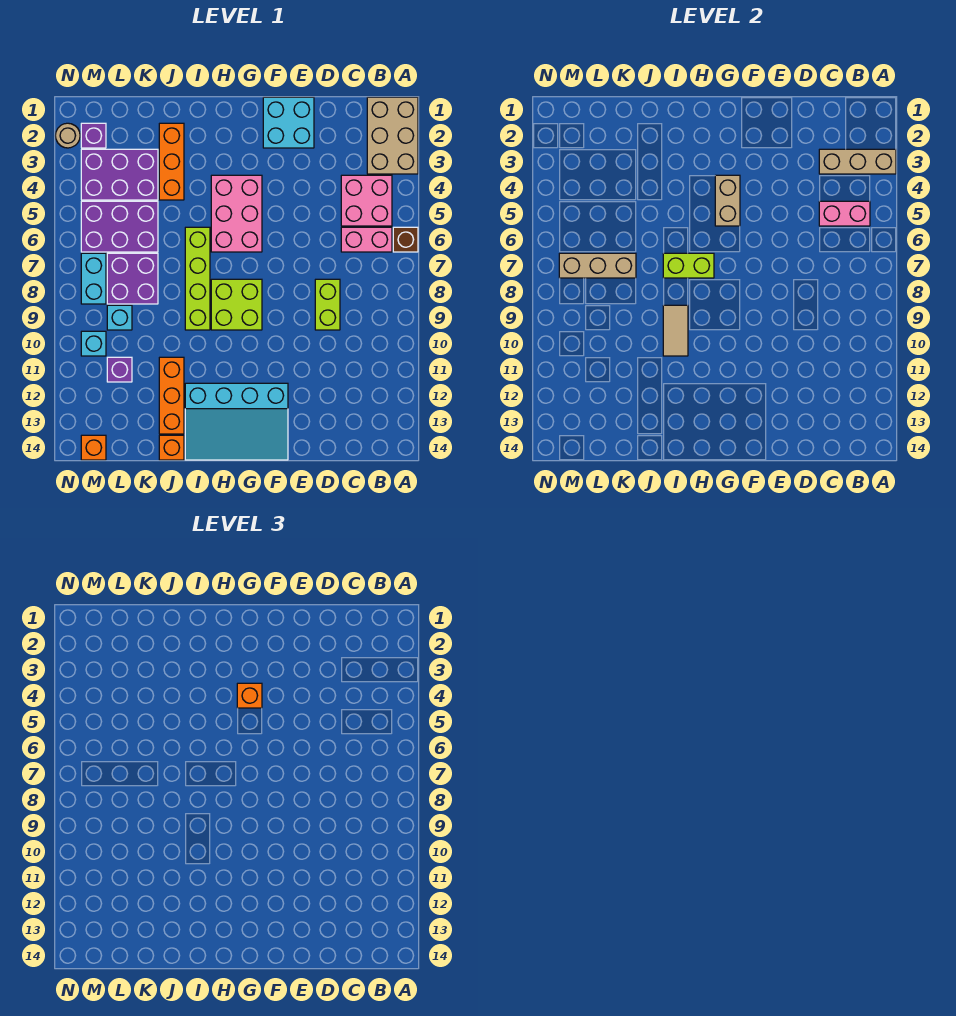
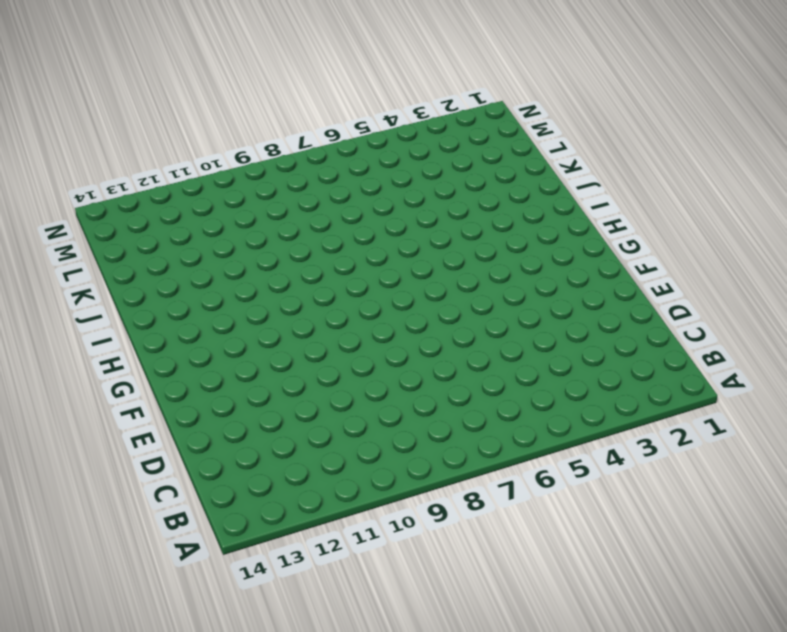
none -> tan 2x3 brick [367,97,418,174]
none -> brown 1x1 brick [393,227,418,252]
none -> pink 2x2 brick [341,175,392,226]
none -> pink 1x2 brick [341,227,392,252]

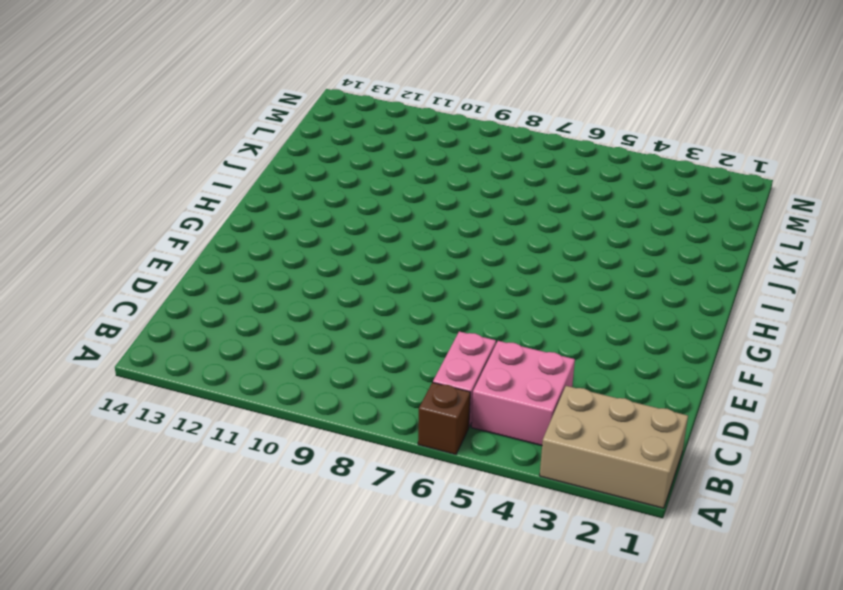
none -> lime 1x2 brick [315,279,340,330]
none -> cyan 2x2 brick [263,97,314,148]
none -> cyan 3x4 slope [185,383,288,460]
none -> pink 2x3 brick [211,175,262,252]

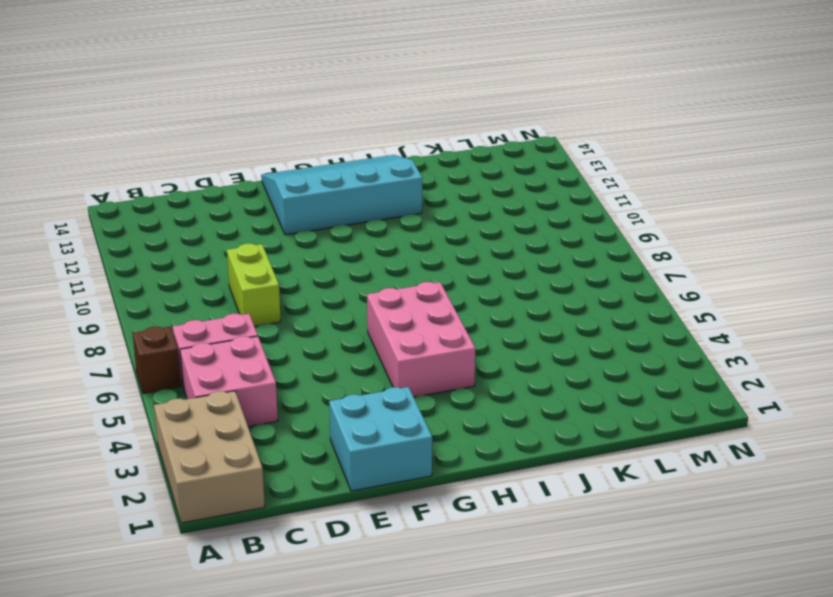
none -> lime 2x2 brick [211,279,262,330]
none -> lime 1x4 brick [185,227,210,330]
none -> orange 1x3 brick [159,123,184,200]
none -> orange 1x3 brick [159,357,184,434]

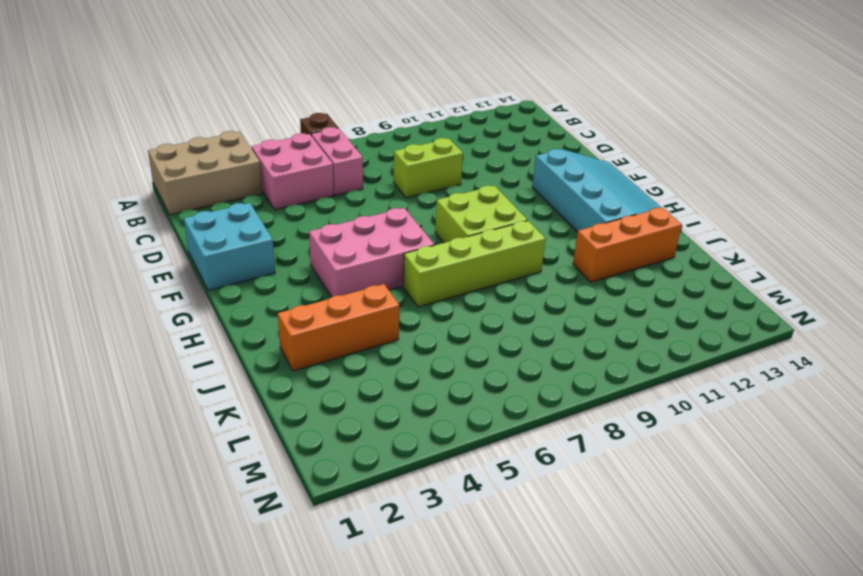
none -> orange 1x1 brick [159,435,184,460]
none -> purple 2x3 brick [81,149,158,200]
none -> purple 2x3 brick [81,201,158,252]
none -> purple 2x2 brick [107,253,158,304]

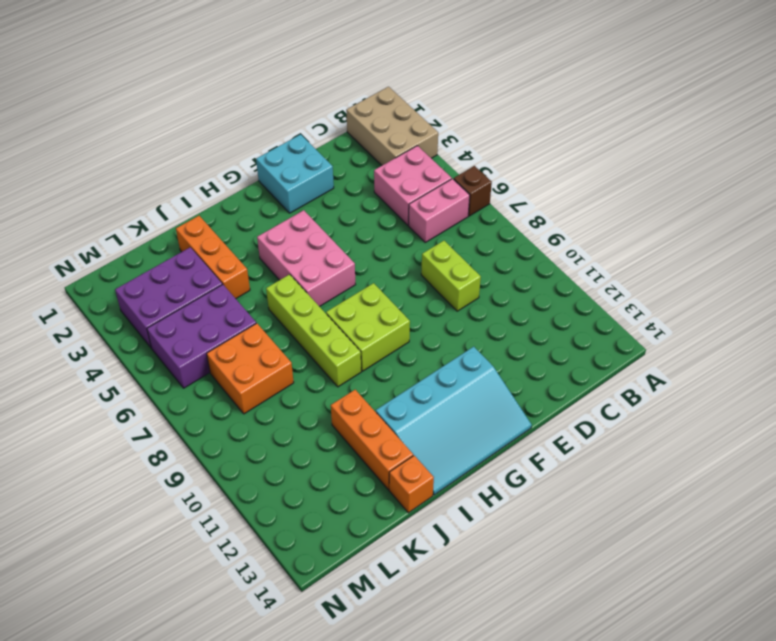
orange 2x2 brick [207,323,294,414] -> purple 2x2 brick [107,253,158,304]
none -> cyan 1x1 brick [107,305,132,330]
none -> purple 1x1 brick [107,357,132,382]
none -> purple 1x1 brick [81,123,106,148]
none -> cyan 1x2 brick [81,253,106,304]

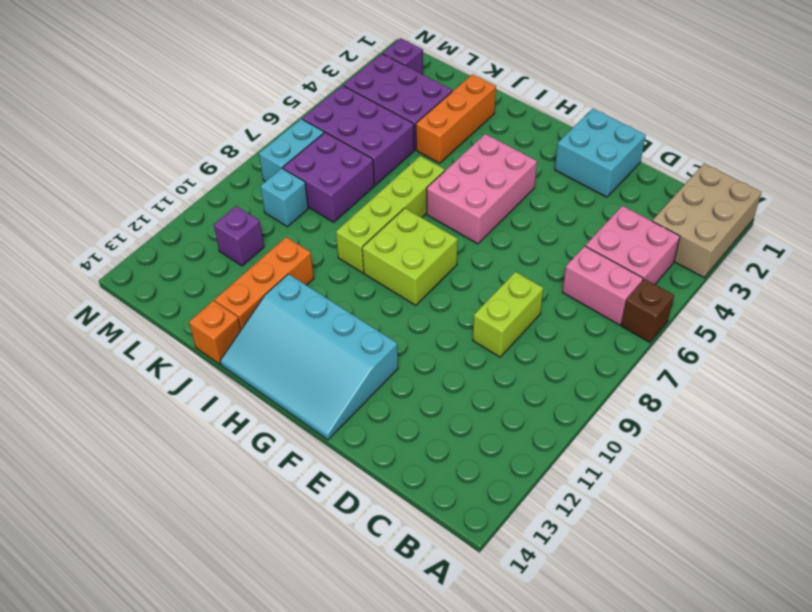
none -> cyan 1x1 brick [81,331,106,356]
none -> orange 1x1 brick [81,435,106,460]
none -> tan 1x1 round brick [55,123,80,148]
none -> tan 1x3 brick [819,149,896,174]

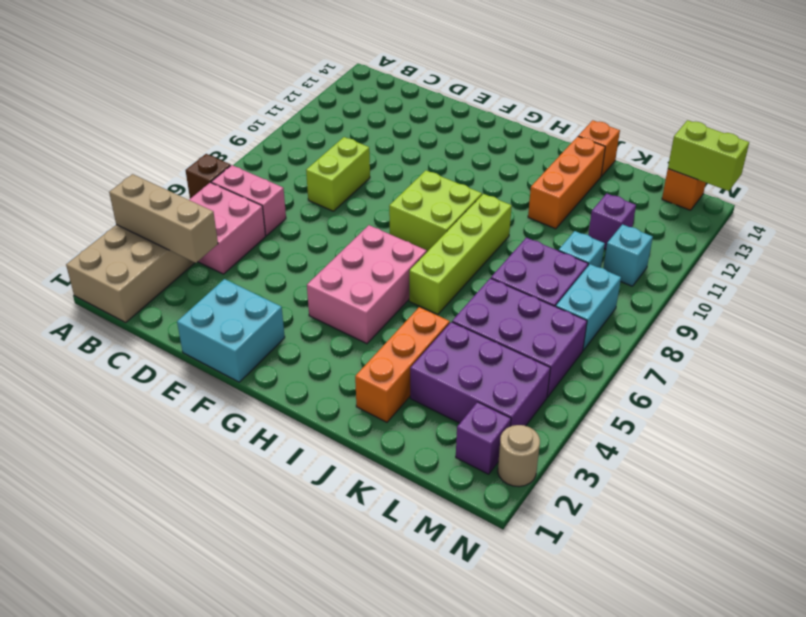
lime 1x2 brick [668,120,749,191] -> lime 1x2 brick moved to [663,253,714,278]
none -> cyan 3x4 slope [185,383,288,460]
none -> pink 1x2 brick [819,201,870,226]
none -> tan 1x2 brick [715,175,740,226]
none -> tan 1x2 tile [663,305,688,356]

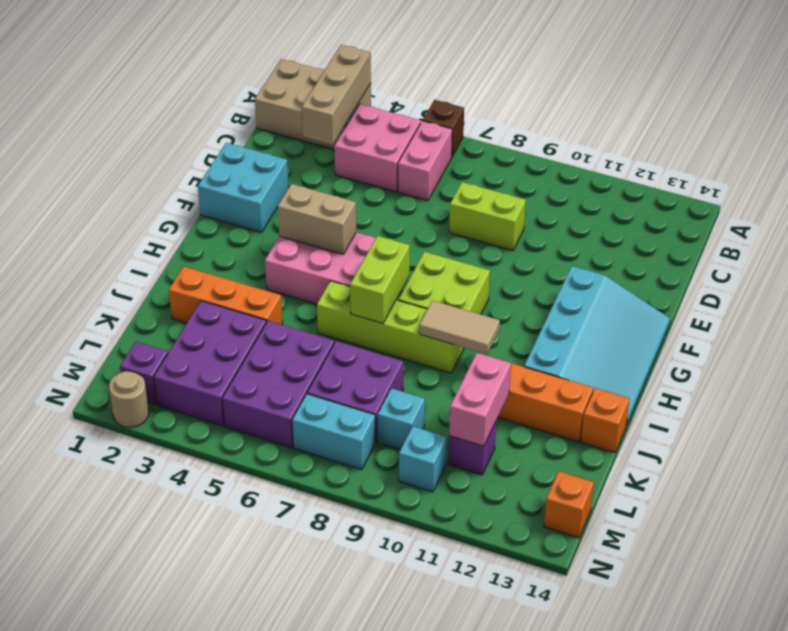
pink 1x2 brick [449,353,511,446] -> pink 1x2 brick moved to [819,201,870,226]
none -> tan 1x3 brick [559,253,636,278]
none -> orange 1x1 brick [237,683,262,708]

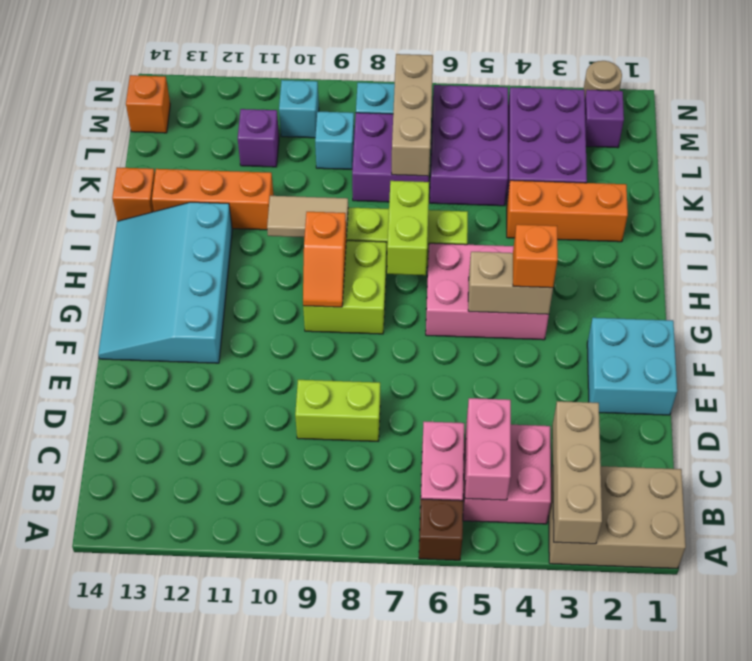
orange 1x2 slope [303,212,346,307] -> none

